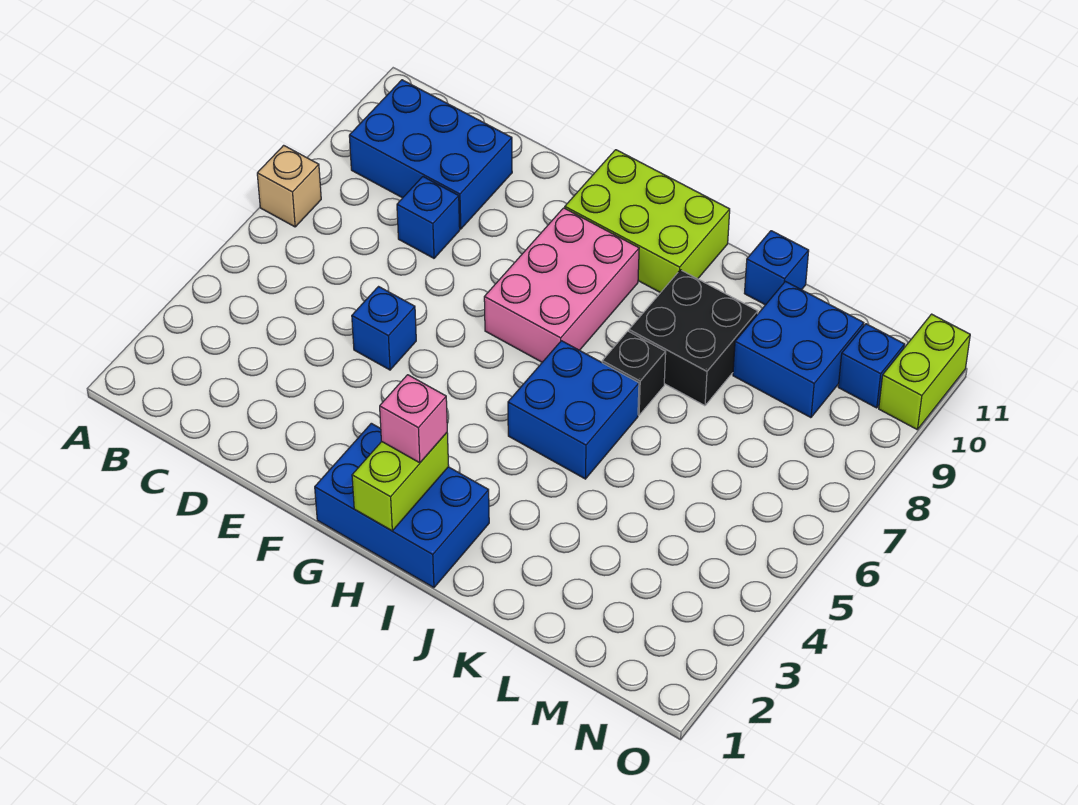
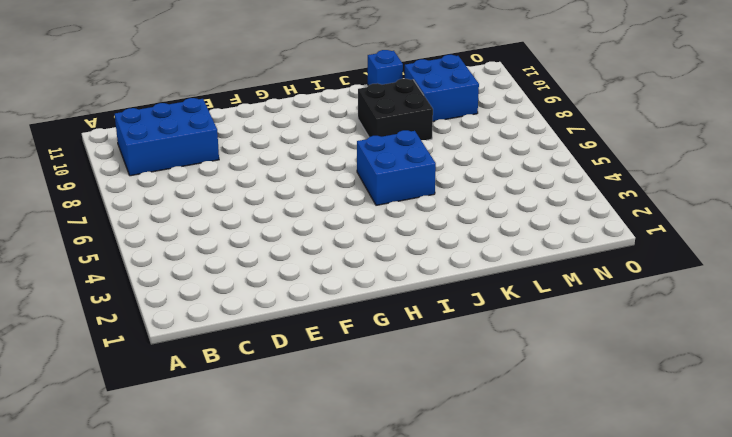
none -> tan 1x1 brick [257,145,321,227]
none -> blue 1x1 brick [397,177,460,258]
none -> blue 1x1 brick [352,287,416,370]

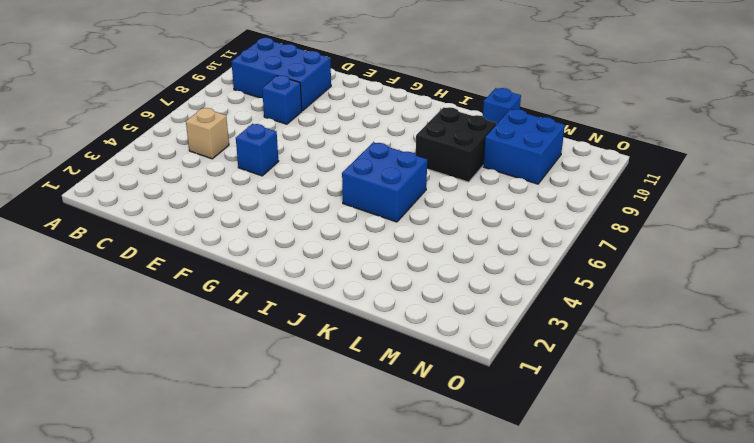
tan 1x1 brick [186,108,229,159] -> tan 1x1 brick moved to [257,145,321,227]
none -> blue 2x3 brick [315,423,489,588]
none -> pink 2x3 brick [484,208,639,362]
none -> lime 2x3 brick [565,150,730,293]

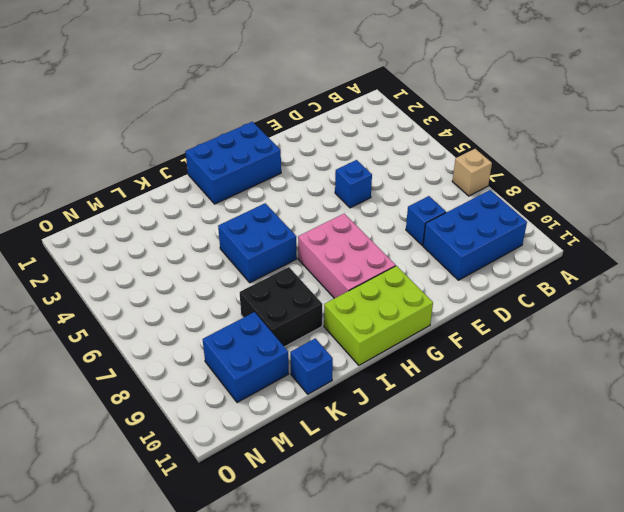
none -> black 1x1 brick [602,331,666,415]
none -> blue 1x1 brick [838,324,905,408]
none -> lime 1x2 brick [879,314,970,430]

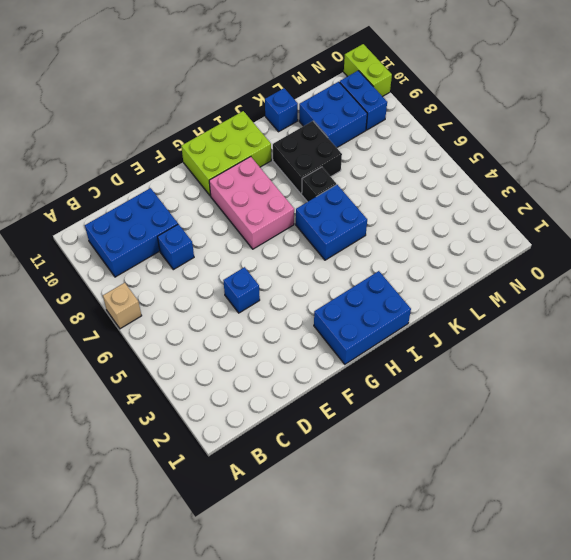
blue 1x2 brick [339,71,387,130] -> blue 1x1 brick [838,324,905,408]
none -> lime 1x2 brick [352,433,449,531]
none -> pink 1x1 brick [380,375,447,463]

